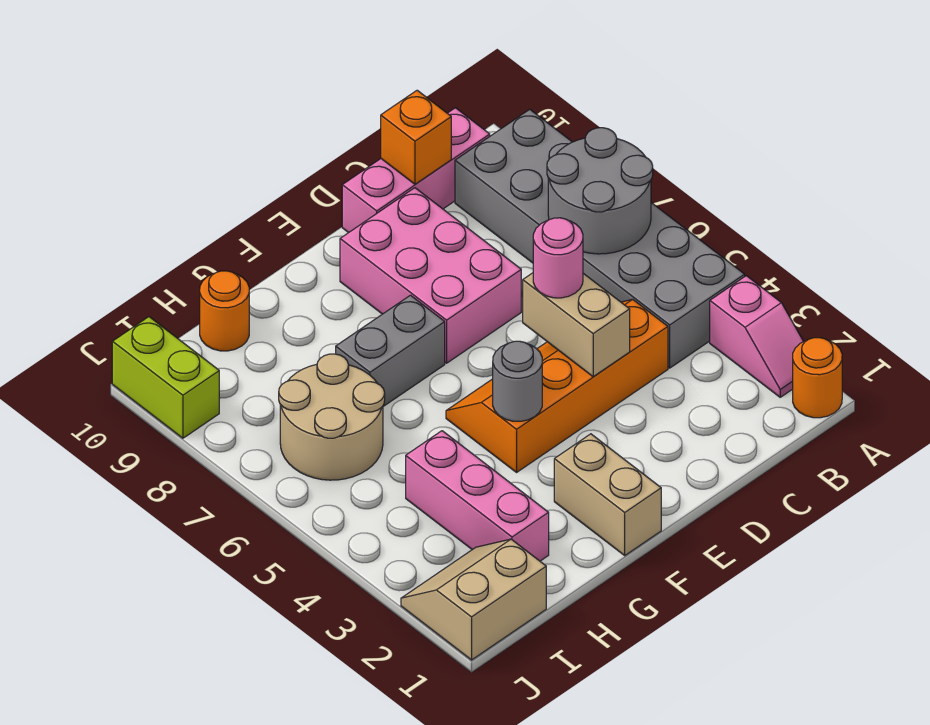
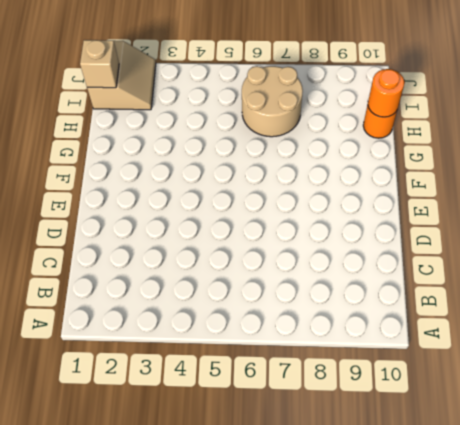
orange 1x1 round brick [368,69,404,117] -> orange 1x1 round brick moved to [793,338,842,418]
tan 1x1 brick [80,40,119,88] -> none
none -> pink 1x2 slope [710,276,804,397]
none -> grey 2x6 brick [455,109,745,368]
none -> pink 1x3 brick [342,108,490,233]

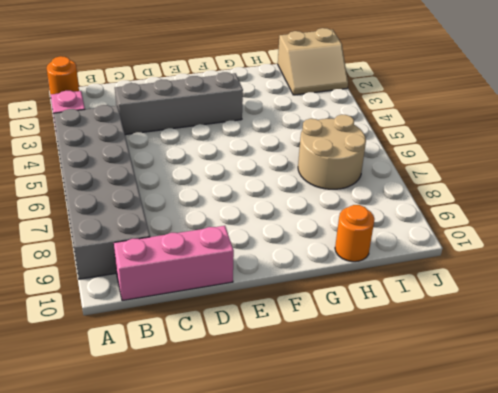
grey 1x4 brick [115,72,243,135] -> none
none -> orange 2x4 slope [446,299,668,472]
none -> pink 2x3 brick [340,188,521,363]
none -> tan 1x2 brick [554,434,661,555]

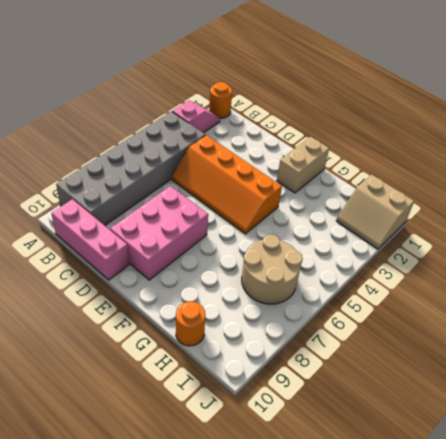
none -> grey 1x2 brick [336,295,445,406]
none -> pink 1x3 brick [406,431,549,561]
none -> lime 1x2 brick [112,317,219,438]

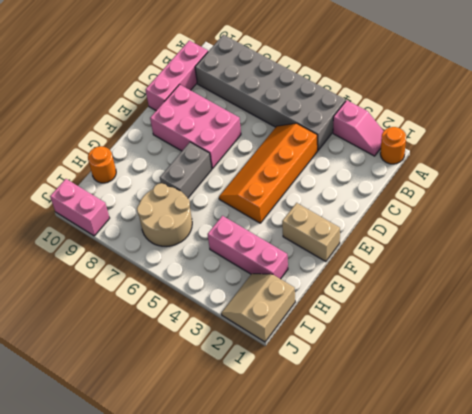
pink 1x2 brick [50,179,110,236] -> lime 1x2 brick [112,317,219,438]
none -> grey 2x2 round brick [547,128,653,254]
none -> orange 1x1 brick [381,90,451,184]
none -> tan 1x2 brick [523,273,630,377]

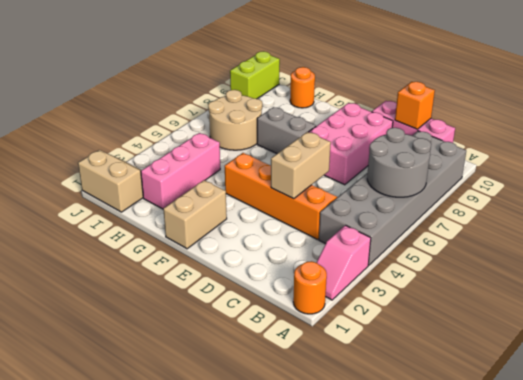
none -> grey 1x1 round brick [493,341,542,421]
none -> pink 1x1 round brick [533,218,583,298]

